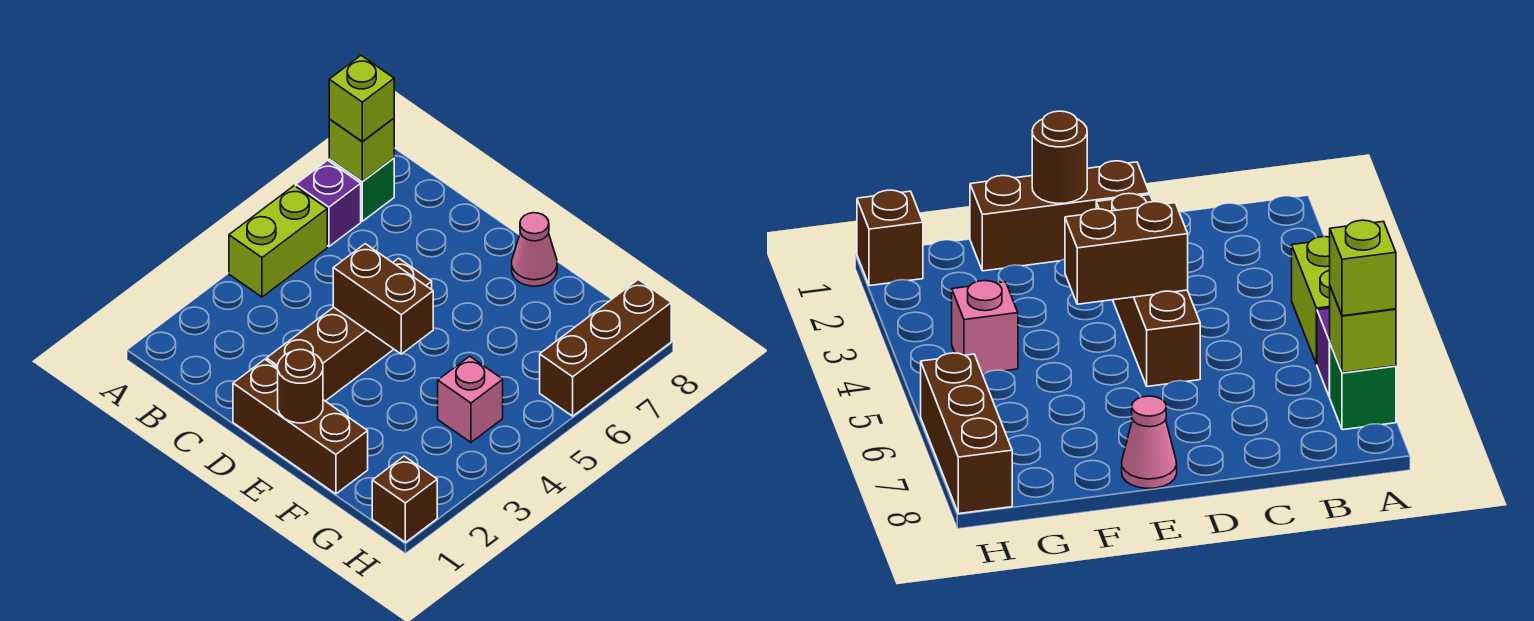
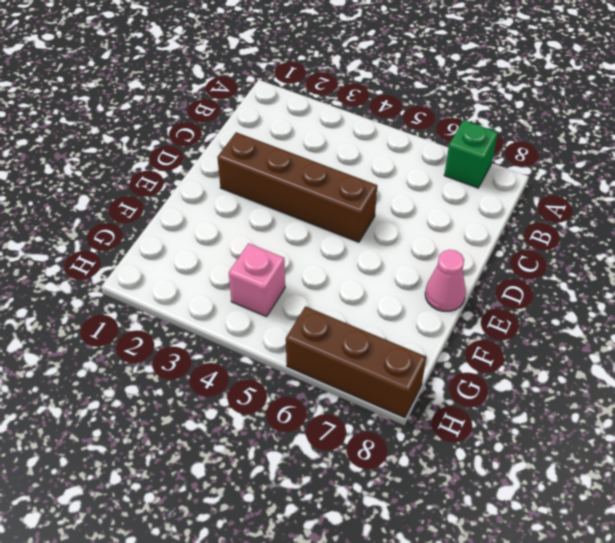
none -> lime 1x2 brick [229,186,327,297]
none -> purple 1x1 brick [296,160,361,247]
none -> brown 1x3 brick [233,359,368,494]

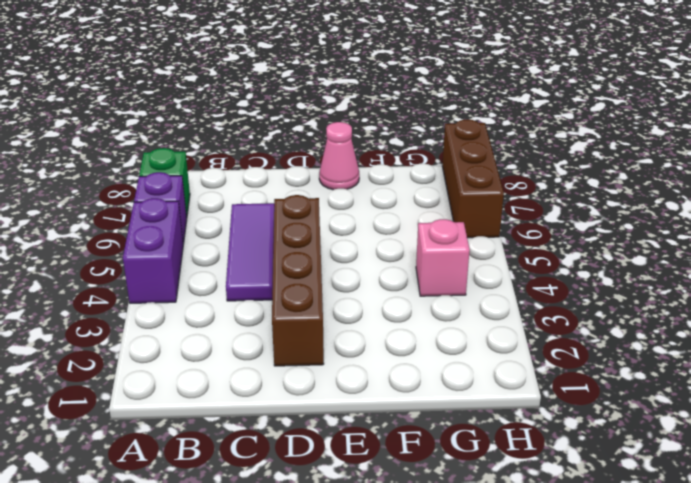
purple 1x2 brick [123,198,183,303] -> lime 1x2 brick [229,186,327,297]
purple 1x3 tile [226,203,274,301] -> none
none -> brown 1x3 brick [233,359,368,494]
none -> brown 1x1 brick [372,456,437,542]
none -> lime 1x1 brick [329,118,394,182]

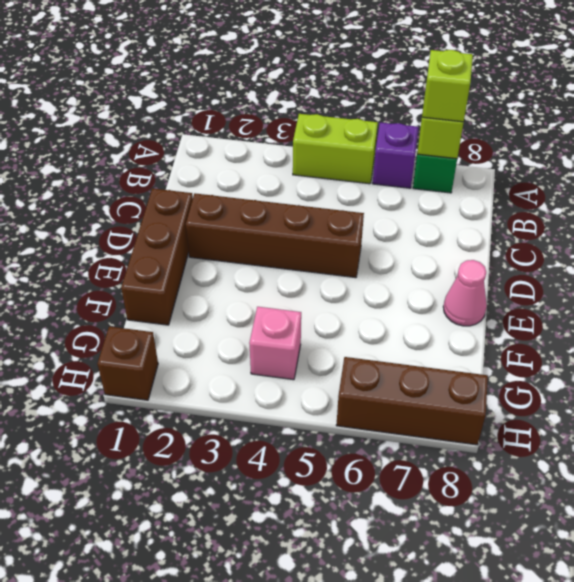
none -> brown 1x2 brick [333,244,433,354]
none -> brown 1x1 round brick [278,350,323,423]

